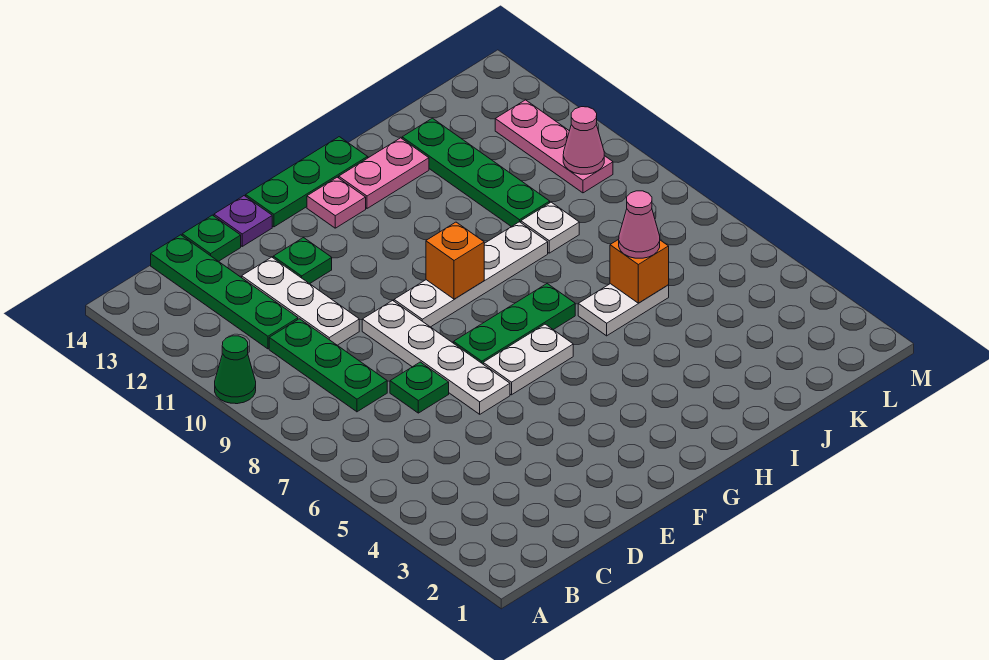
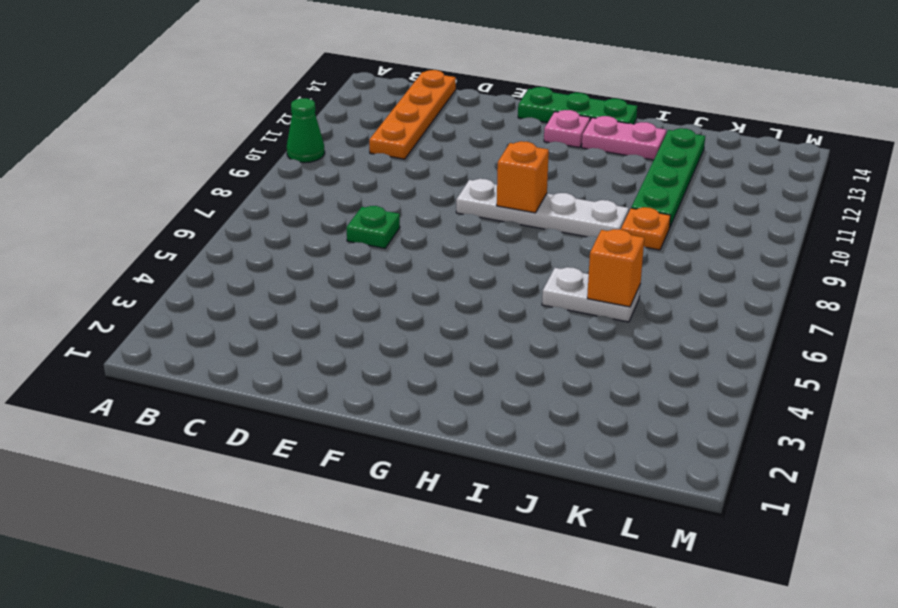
orange 1x4 plate [369,70,456,159] -> green 1x4 plate [151,235,298,349]
orange 1x1 plate [621,207,671,250] -> white 1x1 plate [521,202,579,253]
none -> green 1x3 plate [269,319,387,412]
none -> white 1x3 plate [242,257,359,345]
none -> green 1x1 plate [182,215,241,261]

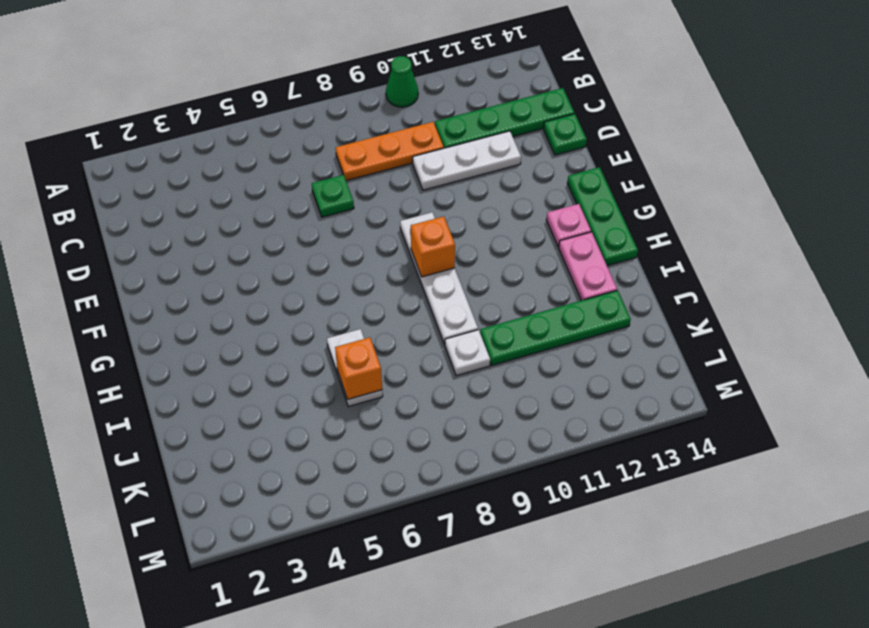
orange 1x3 plate [336,122,444,181] -> green 1x3 plate [269,319,387,412]
none -> white 1x4 plate [362,301,510,414]
none -> green 1x1 plate [273,238,332,284]
none -> purple 1x1 plate [214,196,272,246]

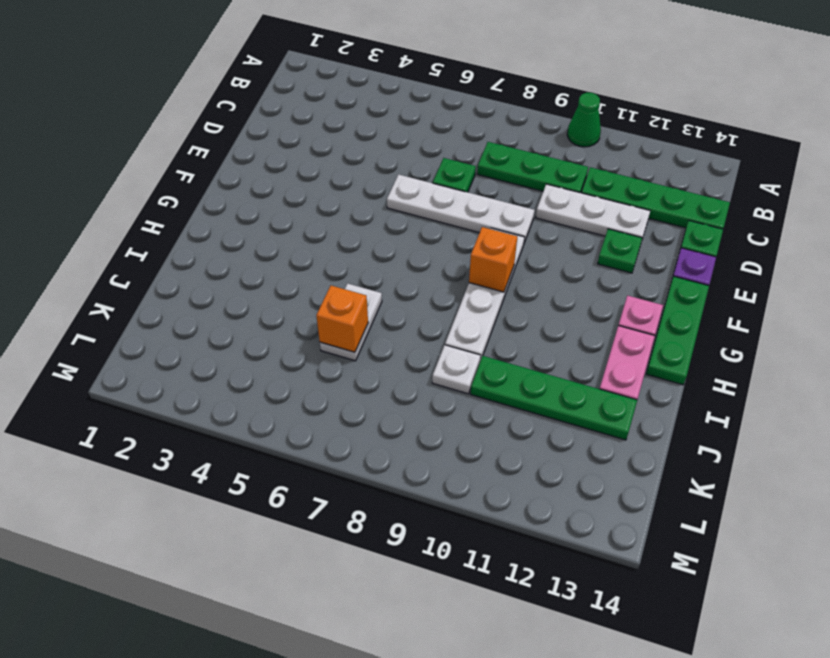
none -> white 1x2 plate [483,324,573,395]
none -> green 1x3 plate [454,284,575,364]
none -> pink 1x3 plate [495,100,613,193]

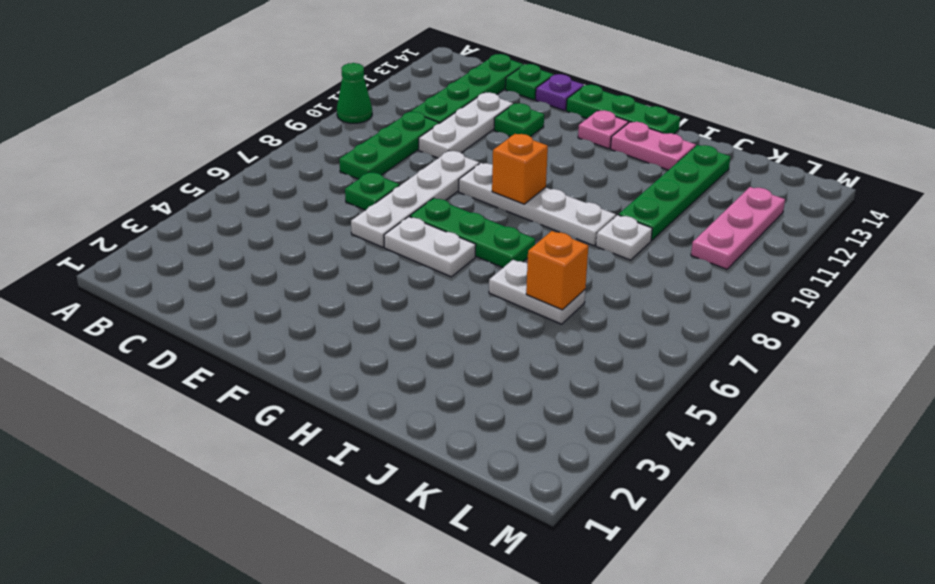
none -> pink 1x1 cone [563,107,604,174]
none -> pink 1x1 cone [619,191,660,258]

